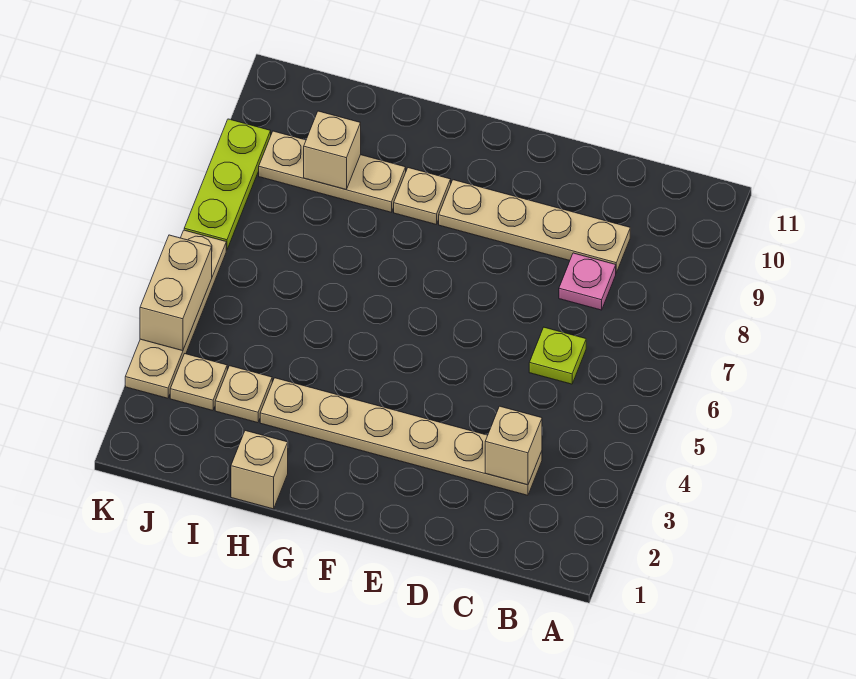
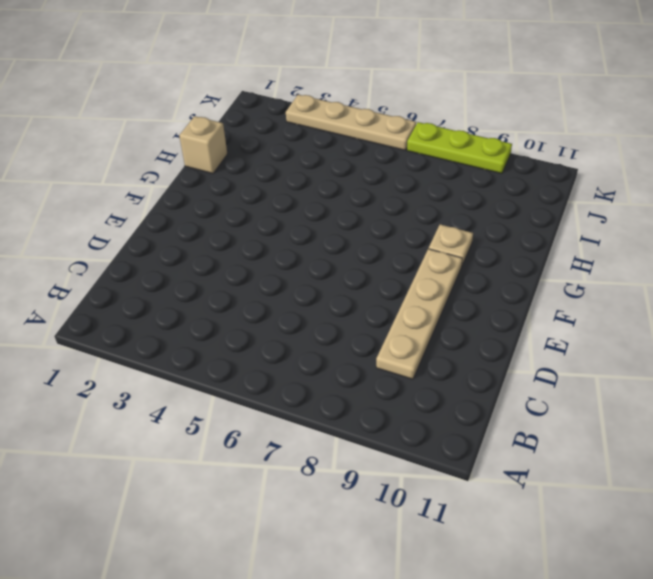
none -> tan 1x6 plate [260,378,542,495]
none -> lime 1x1 plate [529,327,586,384]
none -> pink 1x1 plate [559,253,616,310]

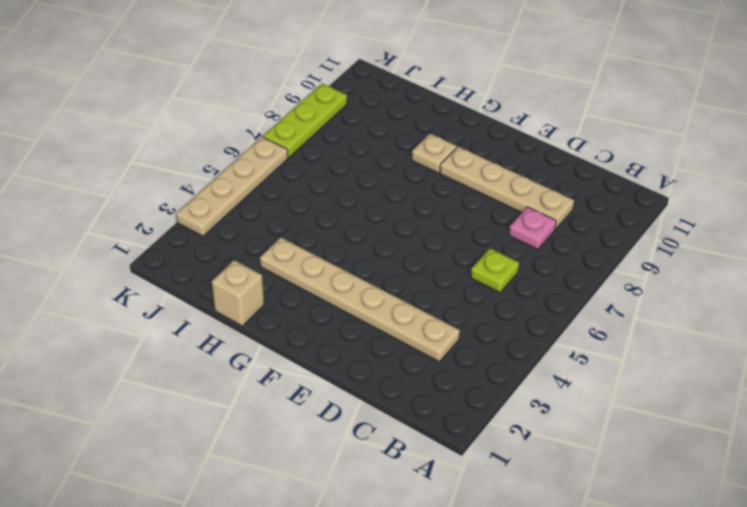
none -> tan 1x3 plate [259,131,406,212]
none -> tan 1x1 plate [215,366,272,423]
none -> tan 1x1 plate [170,354,227,410]

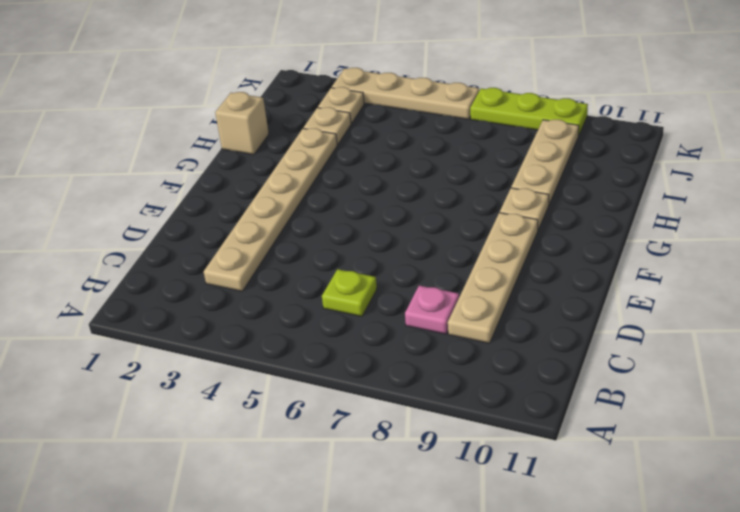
none -> tan 1x1 brick [485,406,542,485]
none -> tan 1x1 brick [304,111,361,189]
none -> tan 1x2 brick [140,235,212,351]

